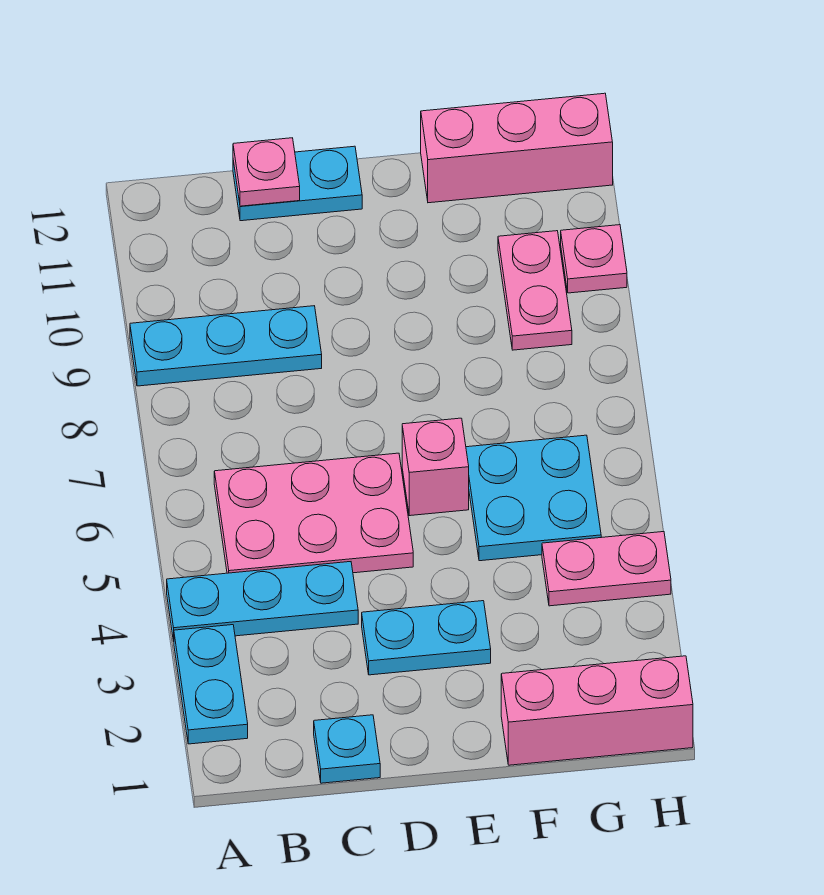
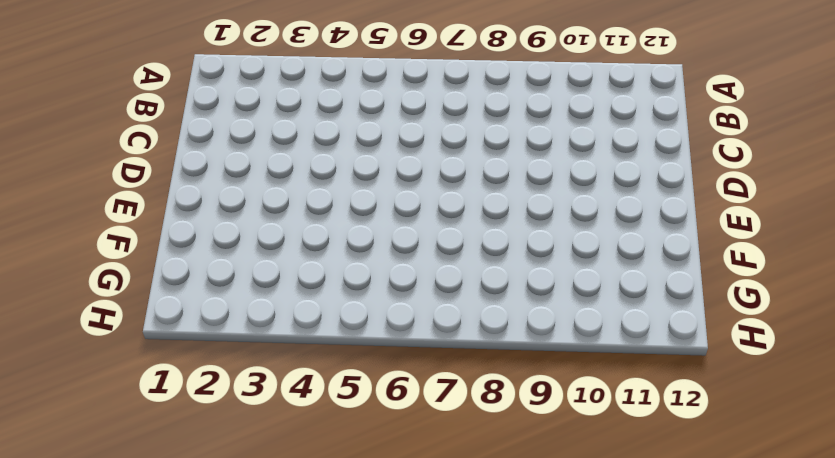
none -> cyan 1x2 plate [174,625,248,744]
none -> cyan 1x3 plate [167,562,358,641]
none -> cyan 1x3 plate [130,306,322,386]

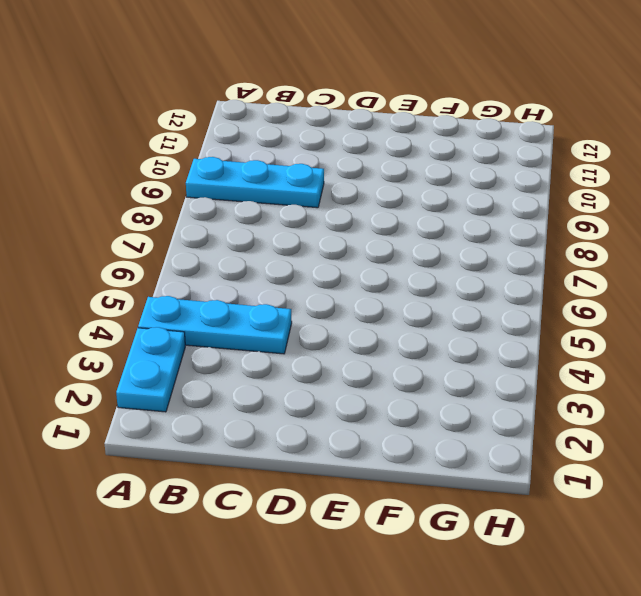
none -> pink 2x3 plate [214,453,413,573]
none -> cyan 1x1 plate [314,715,380,783]
none -> cyan 1x2 plate [233,146,362,221]

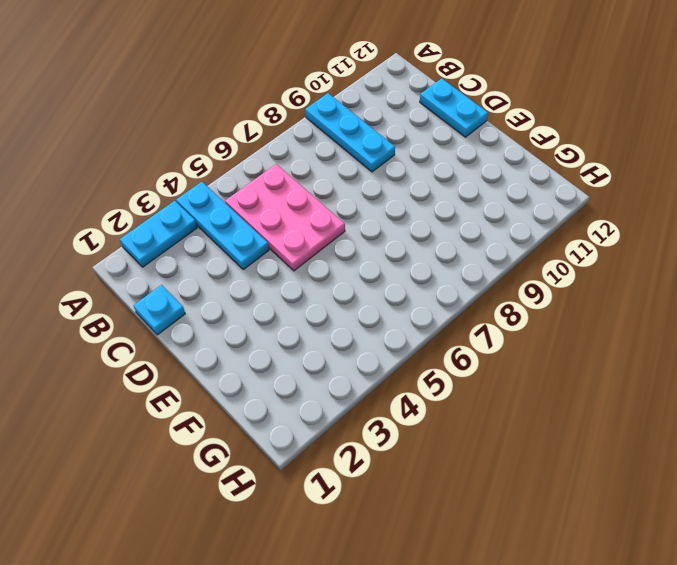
none -> cyan 1x2 plate [362,601,491,675]
none -> pink 1x1 brick [402,418,469,516]
none -> pink 1x3 brick [501,656,693,765]

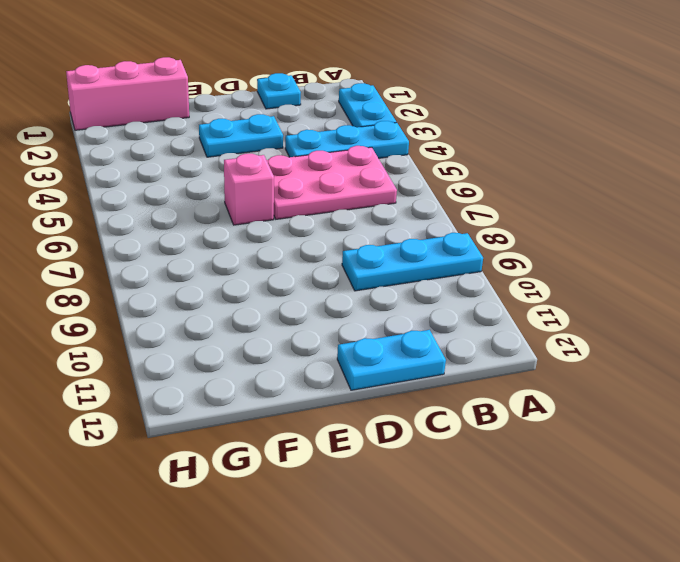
none -> cyan 2x2 plate [466,435,601,561]
none -> pink 1x3 brick [421,93,613,203]
none -> pink 1x2 plate [542,532,671,606]

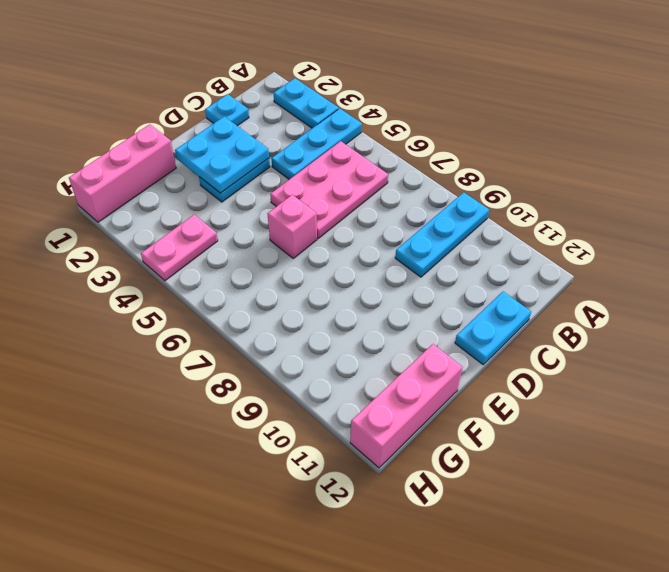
cyan 2x2 plate [175,117,269,193] -> cyan 2x2 plate moved to [466,435,601,561]
none -> pink 1x2 plate [498,231,572,350]
none -> pink 1x1 plate [561,225,627,293]
none -> pink 1x1 plate [233,138,300,206]

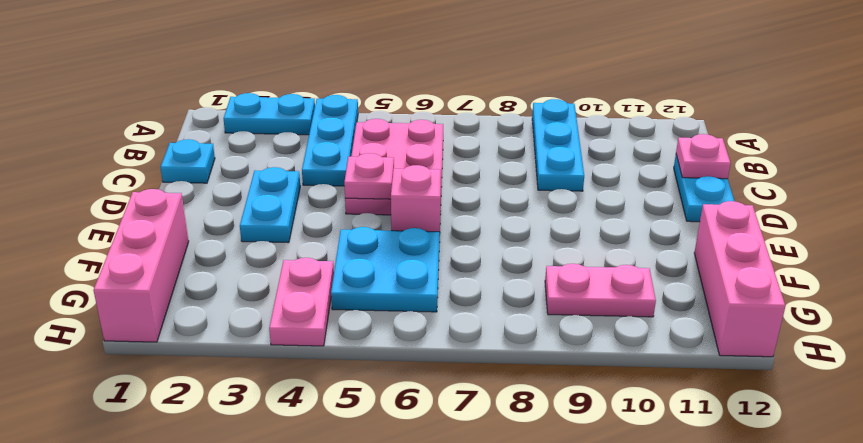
pink 1x1 plate [344,153,394,199] -> pink 1x1 plate moved to [561,225,627,293]

